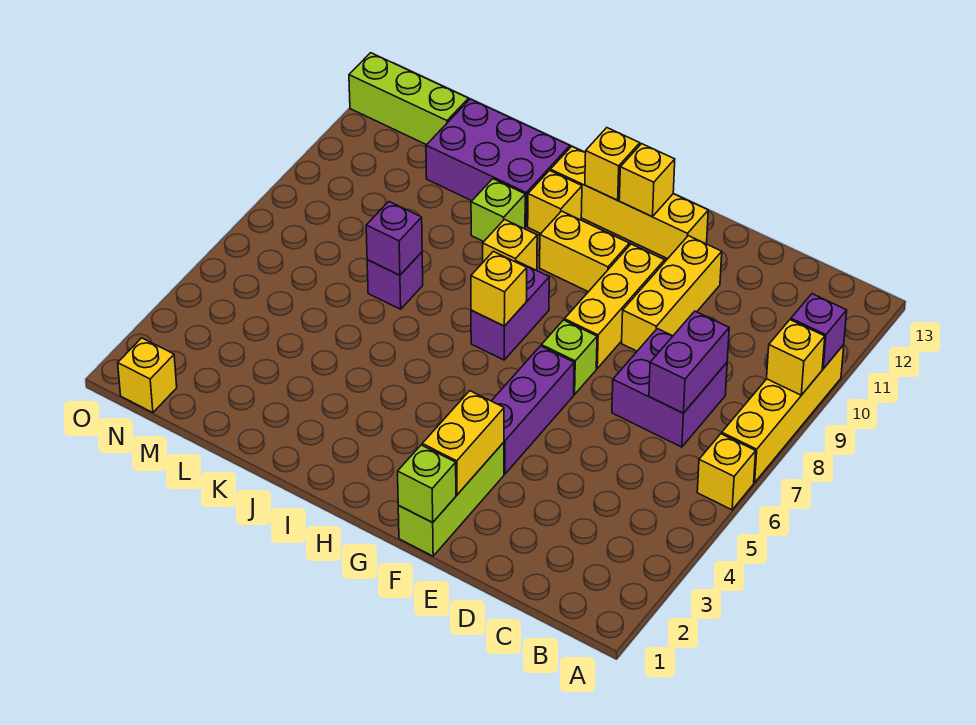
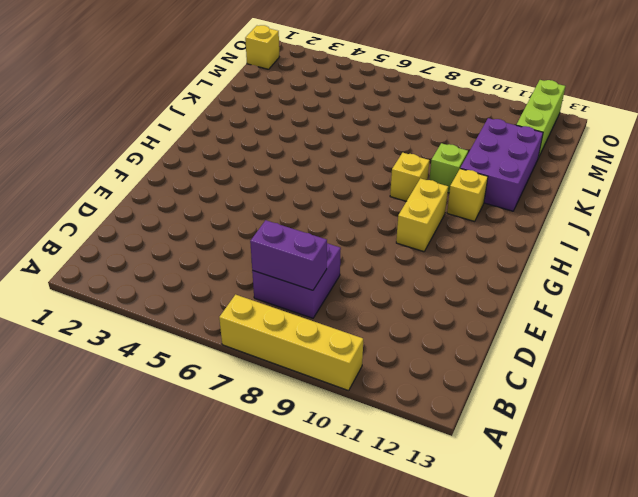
none -> yellow 1x1 brick [697,434,756,510]
none -> yellow 1x3 brick [622,236,722,351]
none -> lime 1x3 brick [398,442,504,556]

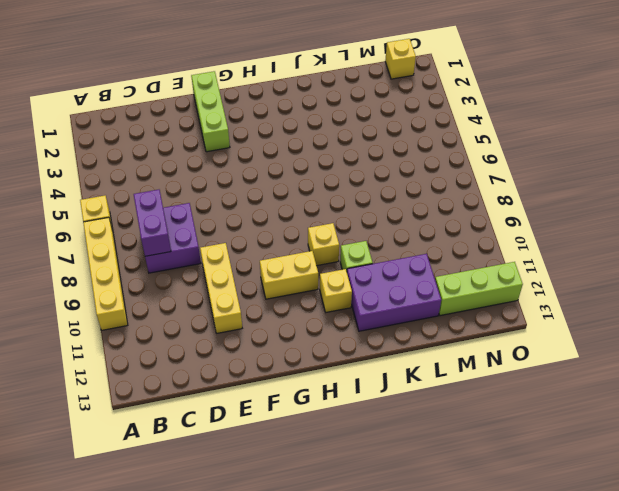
none -> purple 1x3 brick [492,346,574,474]
none -> lime 1x1 brick [541,320,597,394]
none -> yellow 1x3 brick [564,244,664,368]

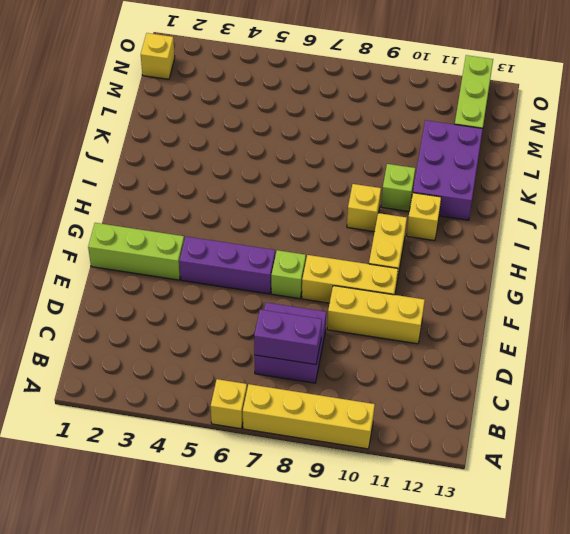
none -> yellow 1x4 brick [550,146,708,259]
none -> purple 1x2 brick [471,261,549,360]
none -> purple 1x1 brick [367,252,423,309]

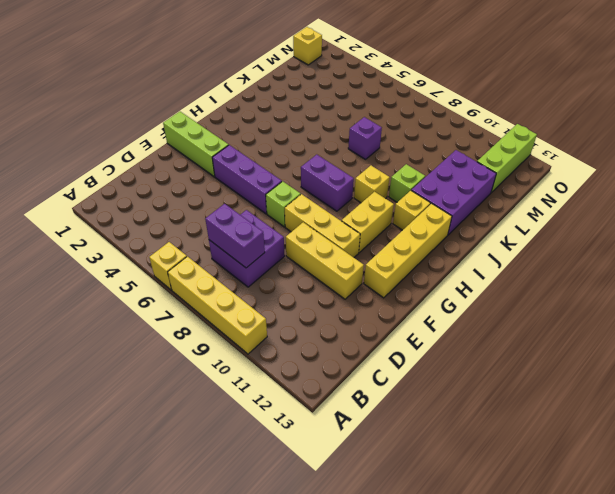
none -> yellow 1x1 brick [767,320,825,395]
none -> purple 1x1 brick [791,294,847,369]
none -> lime 1x1 brick [398,445,456,523]

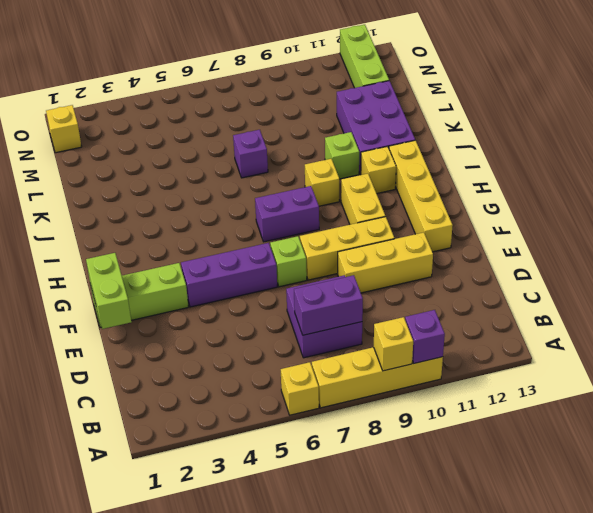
lime 1x2 brick [86,253,131,329] -> lime 1x1 brick [398,445,456,523]
none -> yellow 1x2 brick [422,391,504,495]
none -> yellow 1x1 brick [619,144,675,217]
none -> yellow 1x1 brick [471,251,527,326]

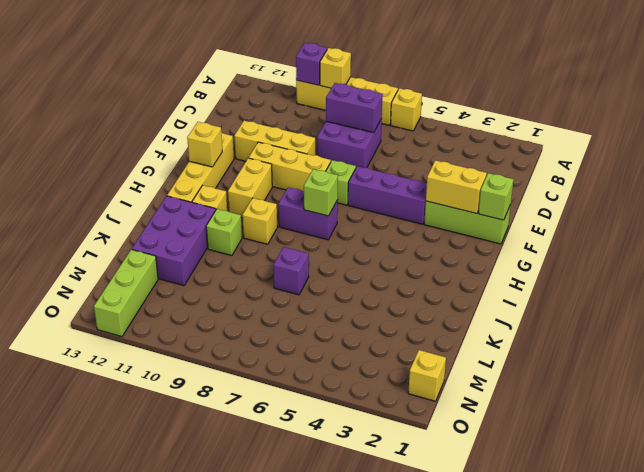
lime 1x1 brick [304,169,338,216] -> yellow 1x1 brick [471,251,527,326]
none -> yellow 1x1 brick [585,128,640,200]
none -> purple 1x1 brick [366,202,422,275]

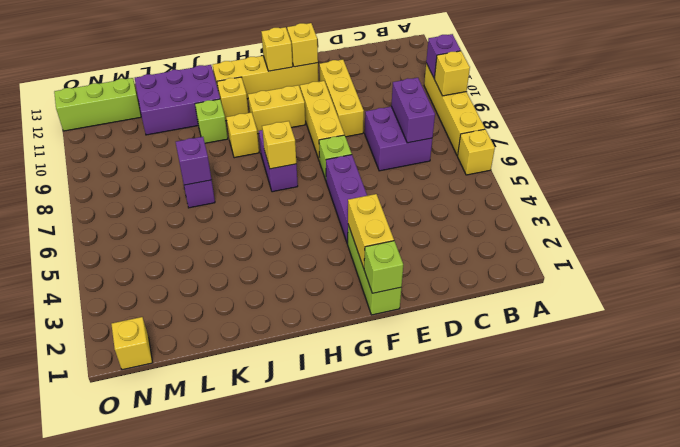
yellow 1x1 brick [287,23,318,67] -> yellow 1x1 brick moved to [585,128,640,200]

